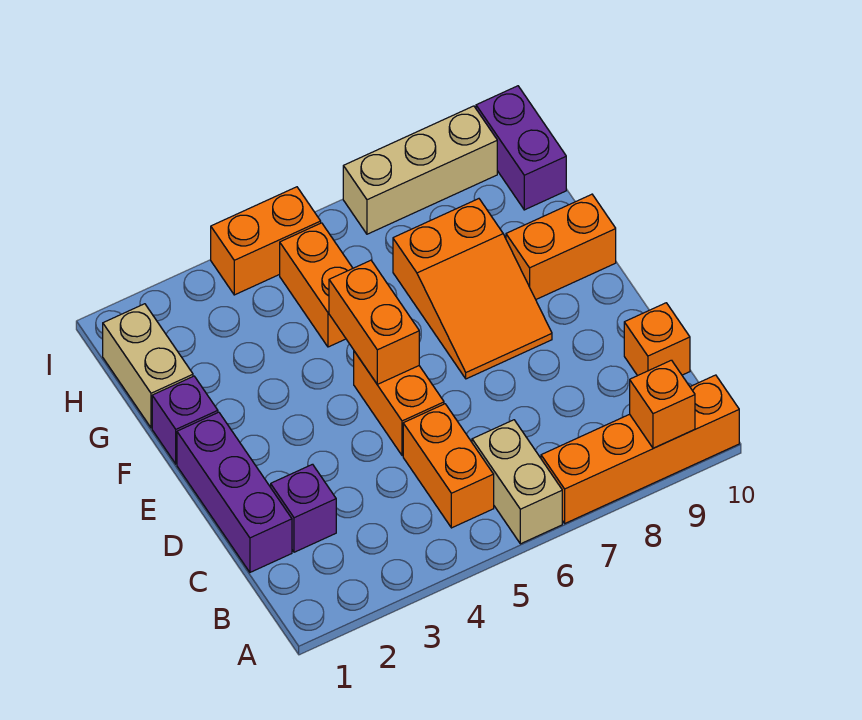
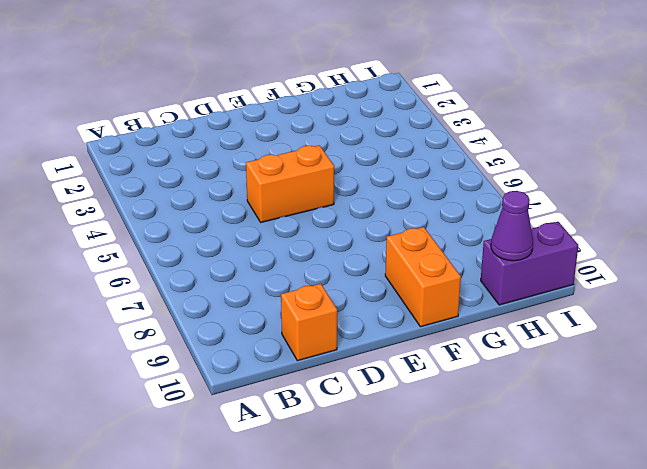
purple 1x1 cone [491,191,533,261] -> none
none -> tan 1x2 brick [472,420,562,544]
none -> orange 1x4 brick [541,375,739,523]
none -> orange 1x2 brick [403,404,494,528]

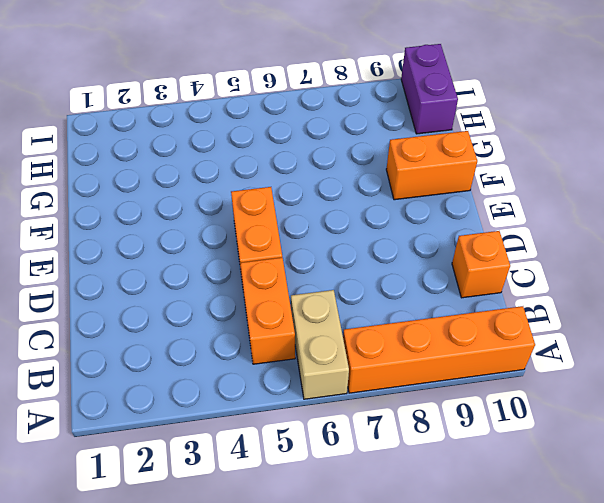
none -> purple 1x3 brick [177,412,292,572]
none -> purple 1x1 brick [271,464,336,552]
none -> orange 2x3 slope [393,199,552,379]

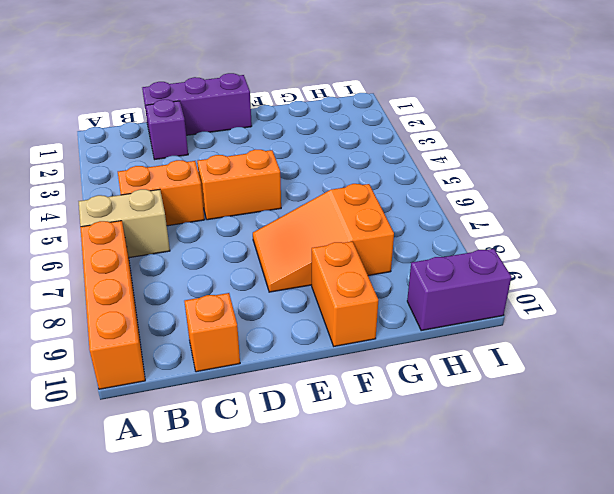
none -> purple 1x1 brick [152,376,218,464]
none -> tan 1x2 brick [103,304,193,428]
none -> orange 1x2 brick [280,223,353,347]

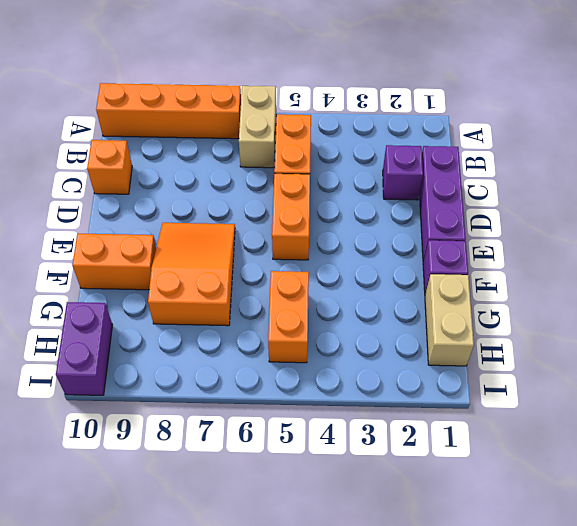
none -> orange 1x2 brick [211,187,321,295]
none -> tan 1x3 brick [343,106,497,234]
none -> orange 1x1 brick [630,360,695,448]

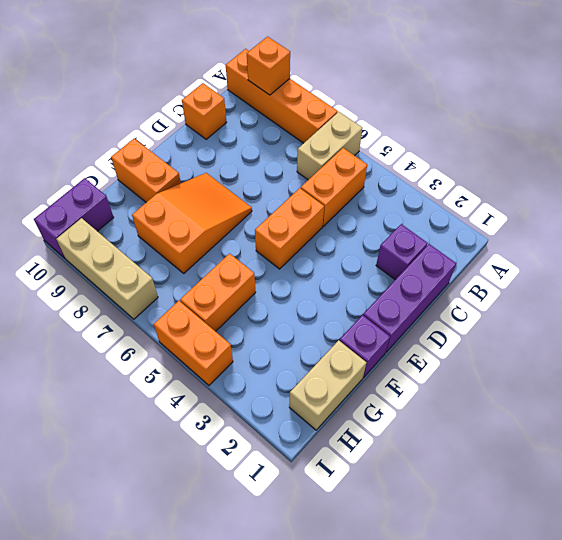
none -> orange 1x2 brick [329,260,419,384]

